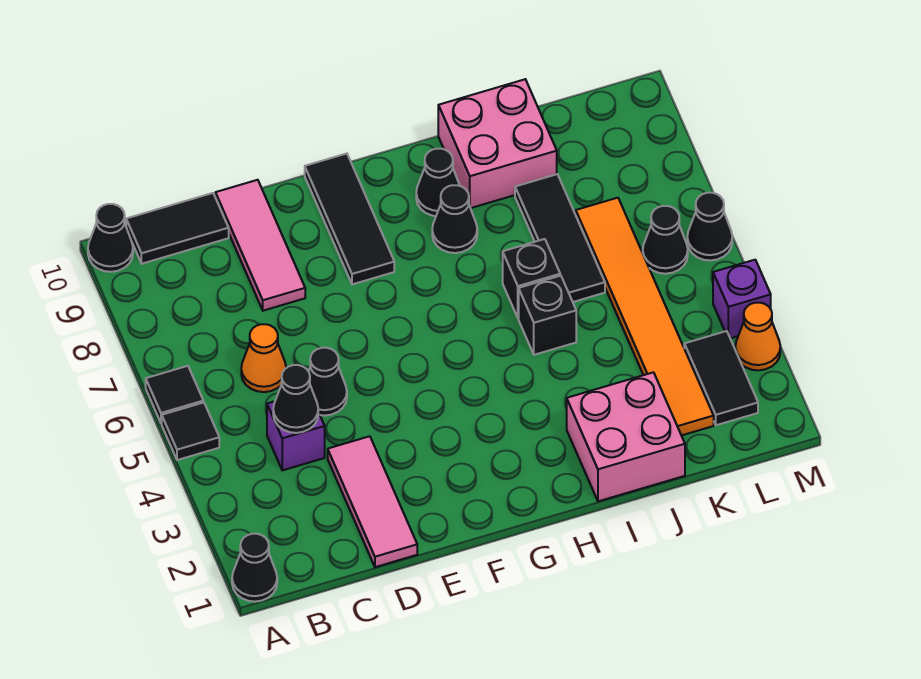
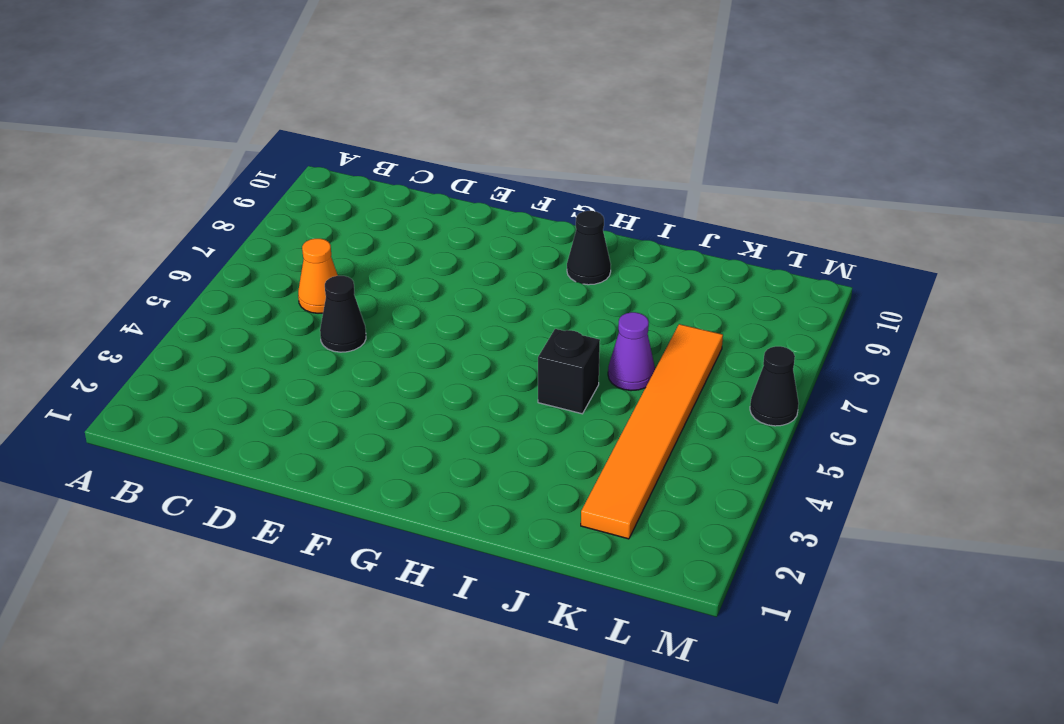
purple 1x1 cone [608,312,655,391] -> black 1x3 tile [515,174,605,302]
none -> black 1x1 cone [232,534,277,602]
none -> black 1x1 tile [162,402,219,460]
none -> black 1x1 tile [146,366,203,423]

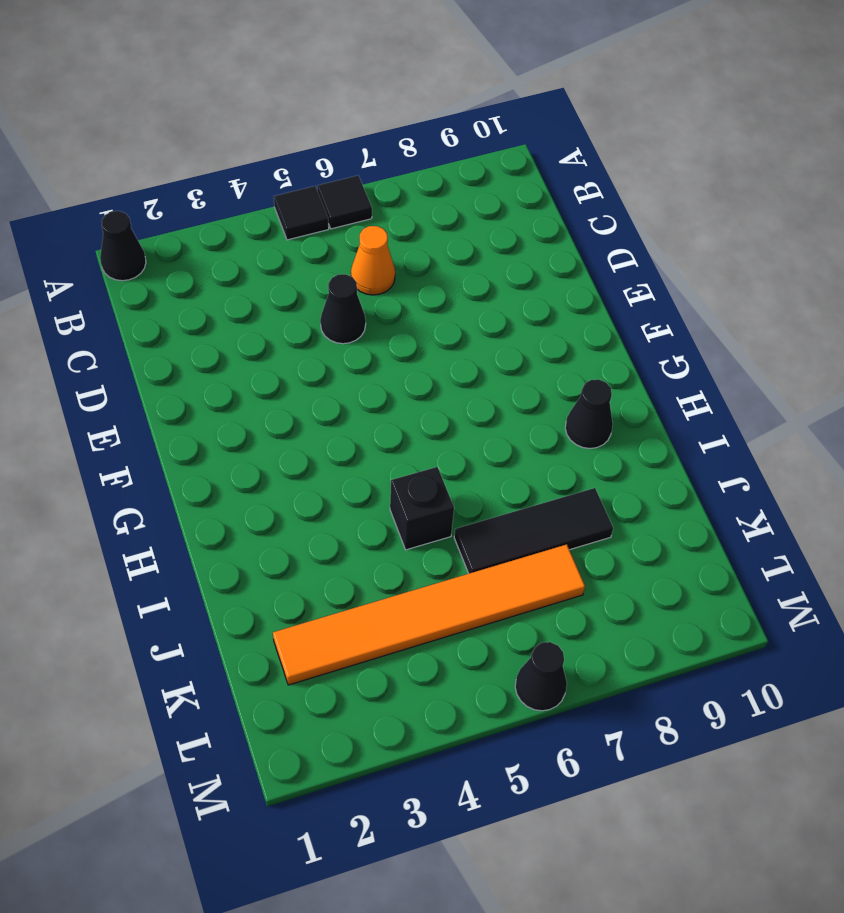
none -> black 1x1 cone [88,204,133,272]
none -> black 1x2 tile [126,193,229,264]
none -> purple 1x1 brick [267,401,325,470]

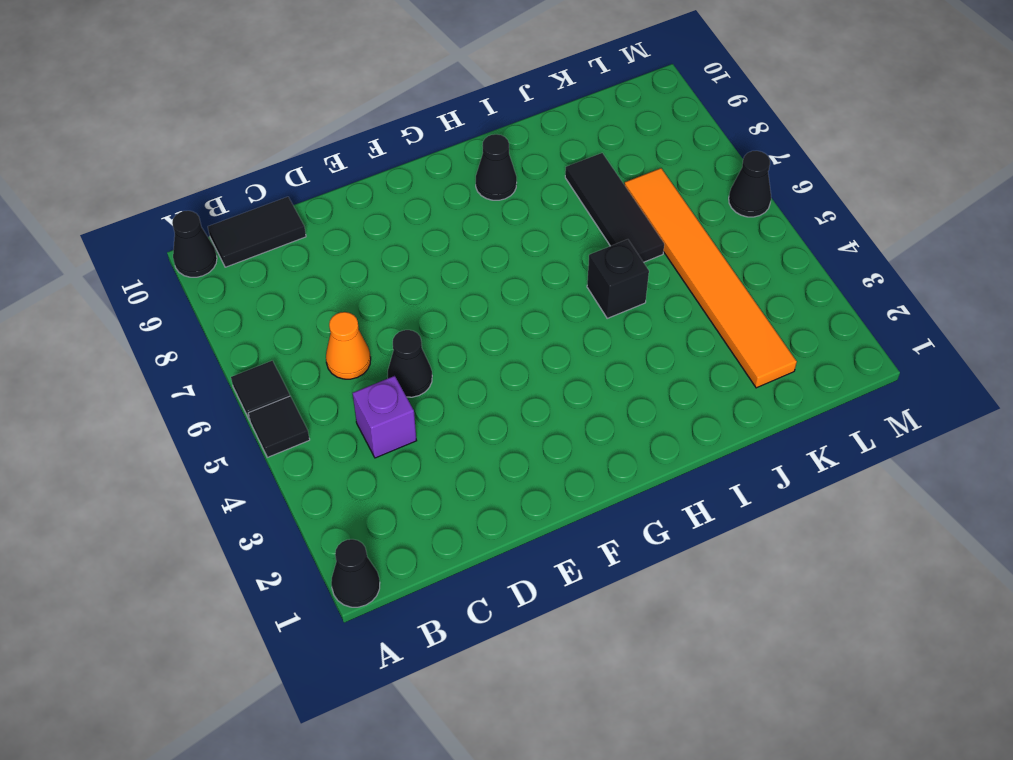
none -> pink 1x3 tile [328,436,417,567]
none -> pink 1x3 tile [215,180,305,311]
none -> black 1x3 tile [305,154,394,284]

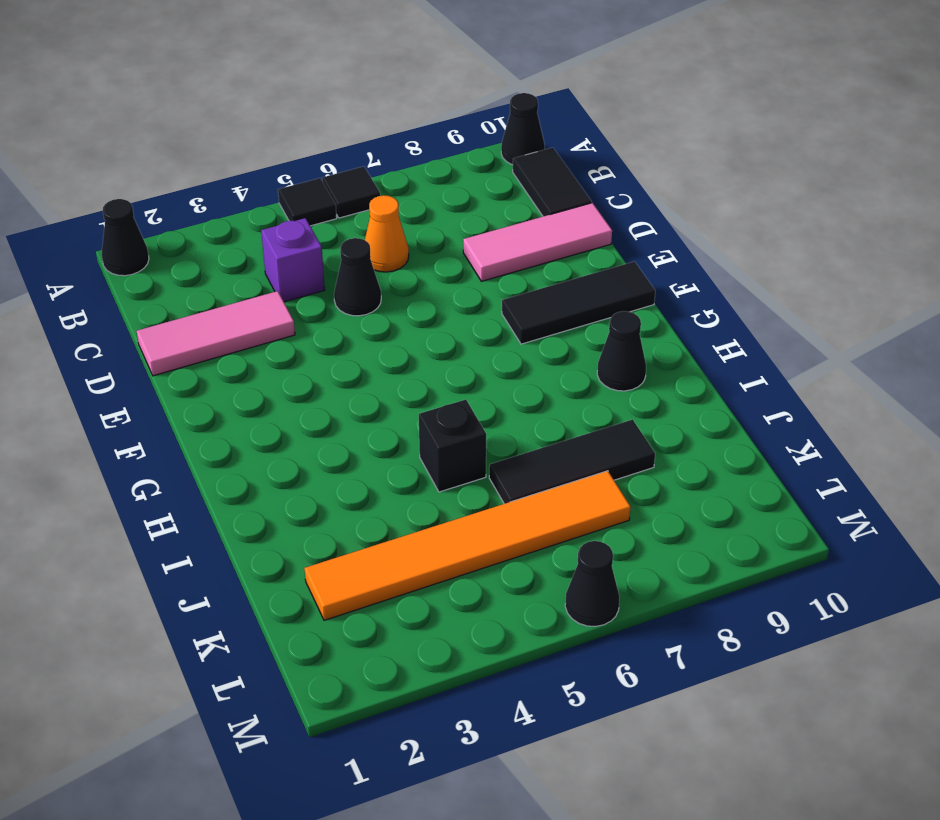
none -> black 1x1 cone [432,185,477,253]
none -> pink 2x2 brick [567,372,685,501]
none -> black 1x1 brick [503,239,560,318]

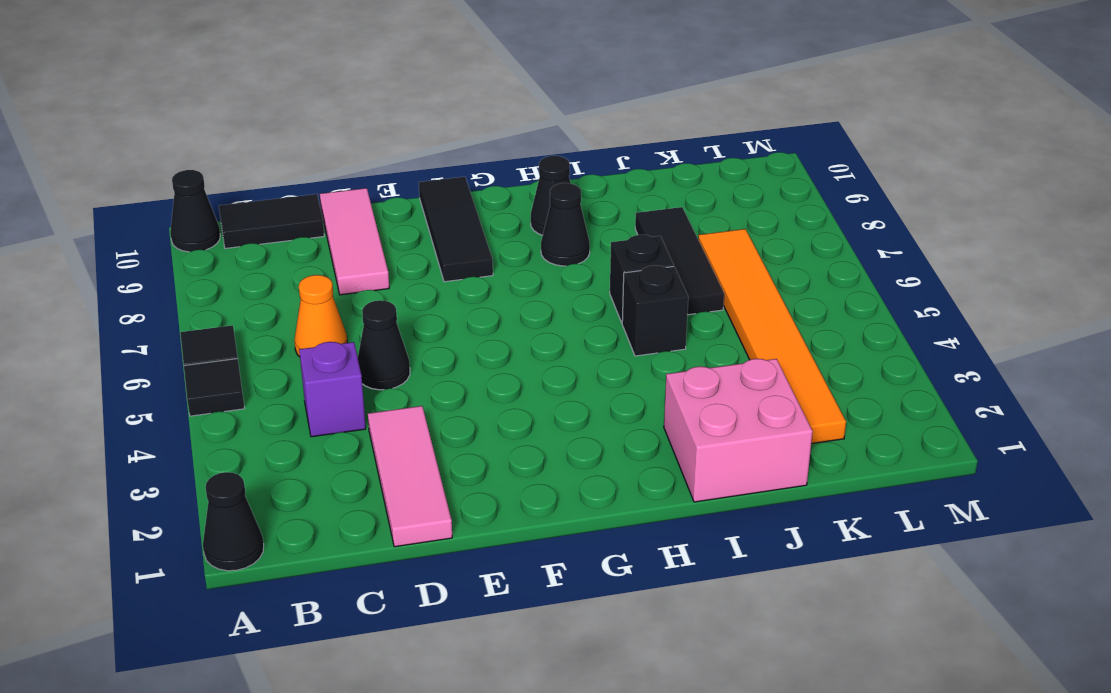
none -> pink 2x2 brick [438,79,557,208]
none -> black 1x2 tile [684,331,758,425]
none -> black 1x1 cone [643,206,688,274]

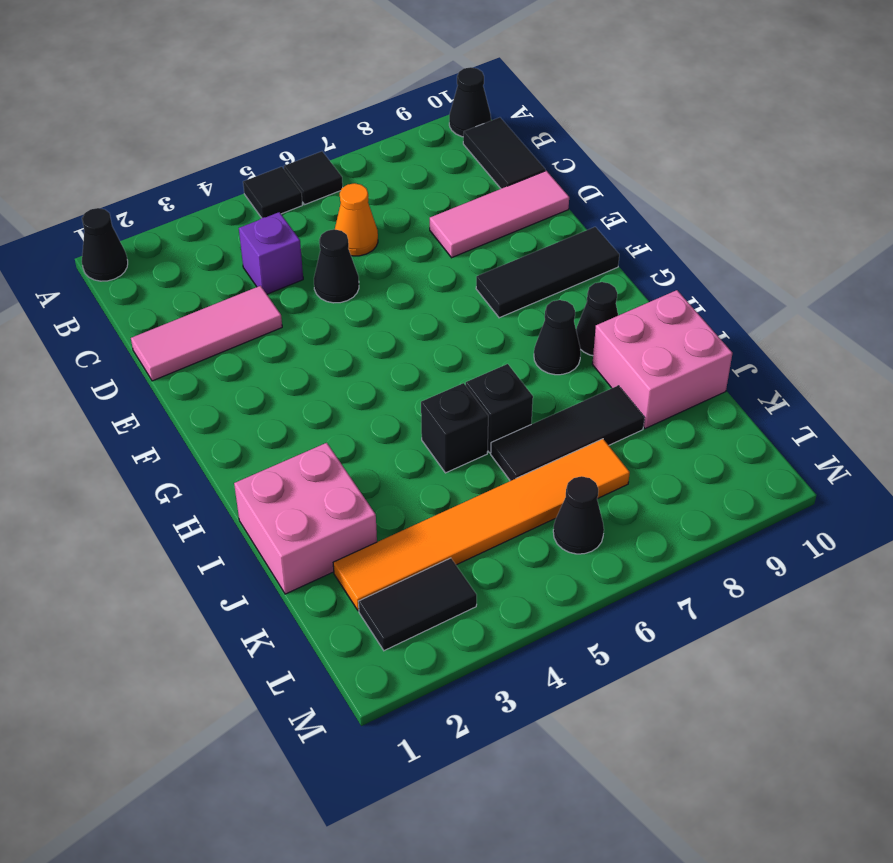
none -> orange 1x1 cone [735,303,780,370]
none -> purple 1x1 brick [713,260,771,338]
none -> black 1x1 cone [687,193,732,261]

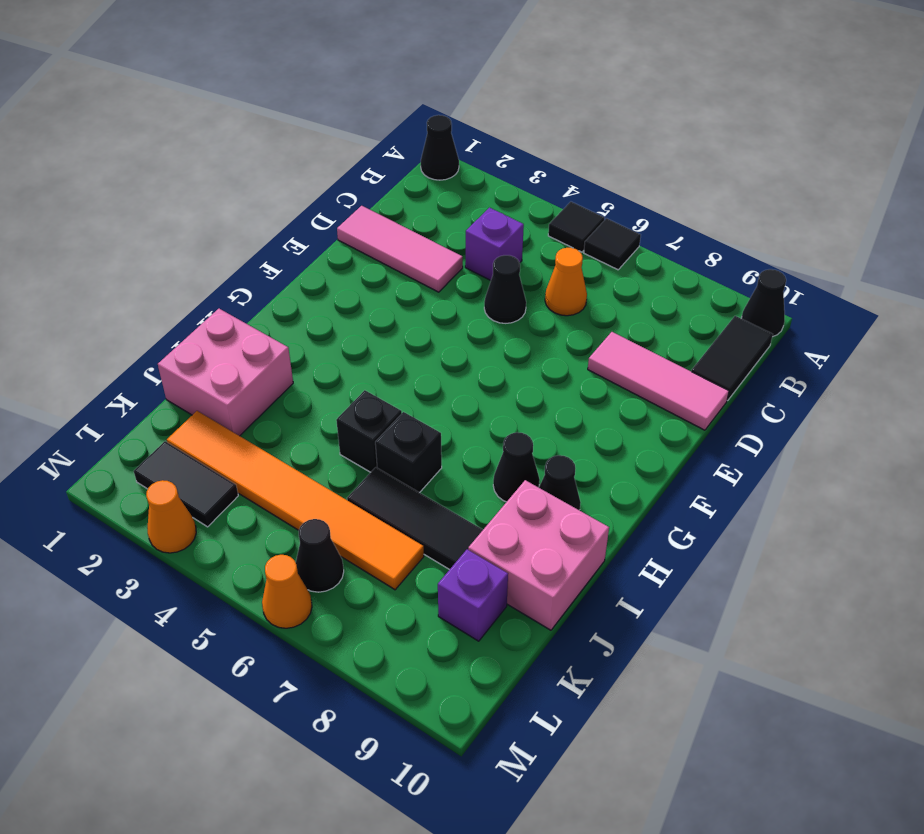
purple 1x1 brick [438,549,508,641] -> purple 1x1 brick moved to [713,260,771,338]
orange 1x1 cone [262,555,312,628] -> black 1x1 cone [687,193,732,261]
none -> black 1x3 tile [305,154,394,284]
none -> black 1x1 cone [273,365,318,433]

